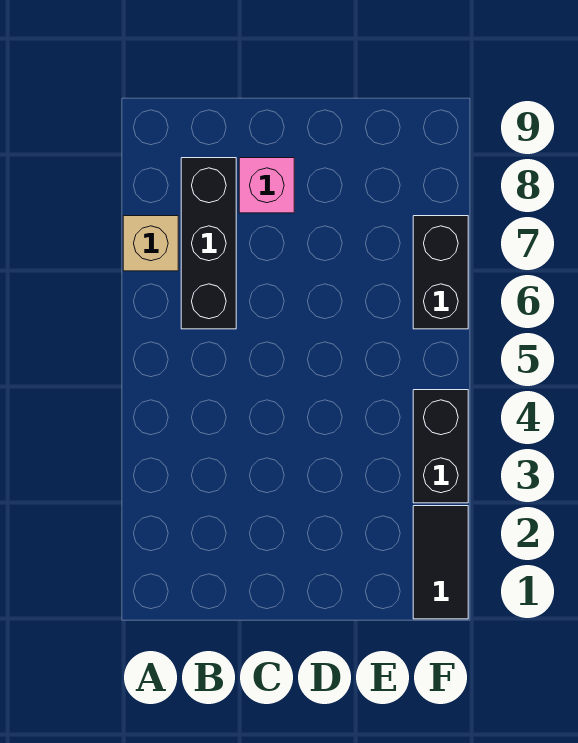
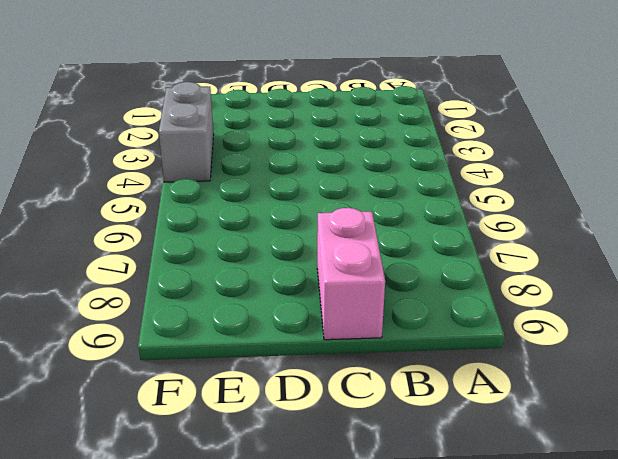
pink 1x2 brick [317,208,385,340] -> pink 1x1 brick [239,158,294,213]
grey 1x2 brick [159,82,214,182] -> black 1x2 brick [413,390,468,503]
none -> tan 1x1 brick [123,216,178,271]
none -> black 1x3 brick [181,158,236,329]

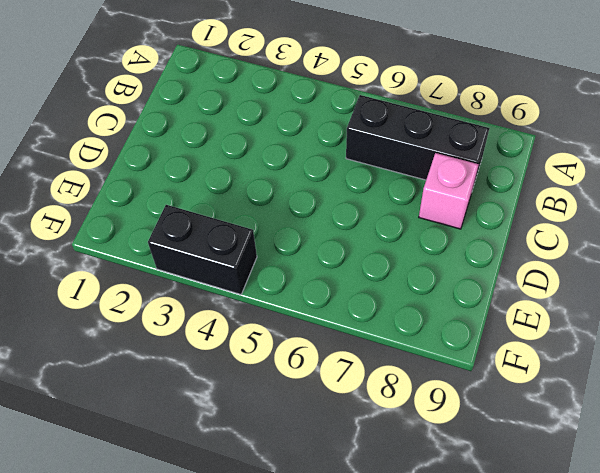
none -> tan 1x1 brick [123,216,178,271]
none -> black 1x2 tile [413,506,468,619]

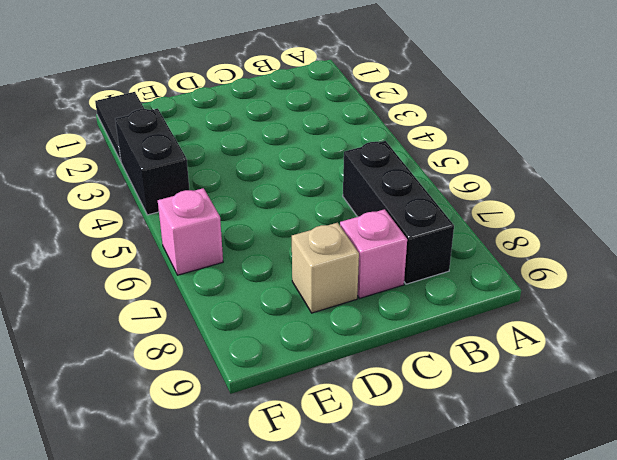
tan 1x1 brick [292,223,359,313] -> tan 1x1 brick moved to [123,216,178,271]
pink 1x1 brick [158,188,223,275] -> black 1x2 brick [413,216,468,329]

